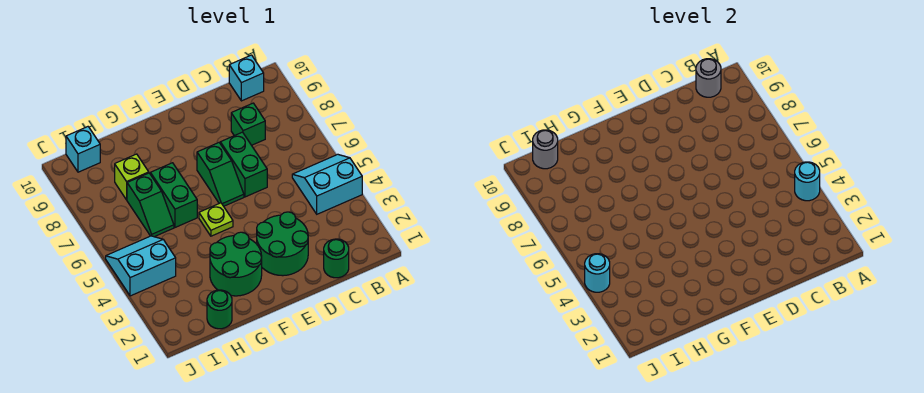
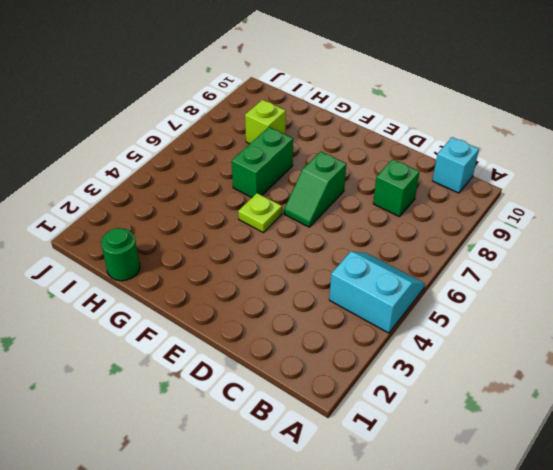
none -> green 1x1 round brick [324,239,349,278]
none -> green 2x2 round brick [257,212,308,276]
none -> green 1x2 brick [220,132,267,197]

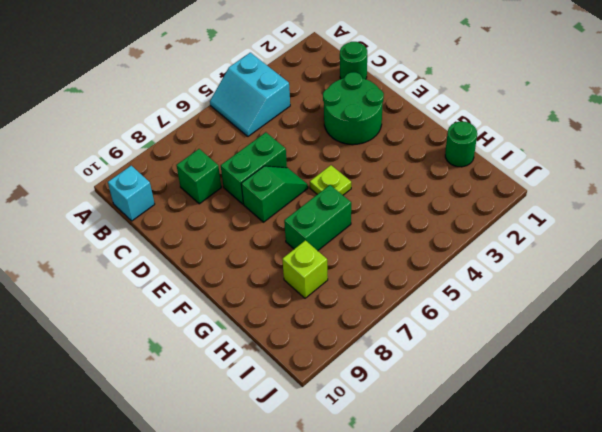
none -> green 2x2 round brick [210,232,262,296]
none -> green 1x2 slope [127,173,174,237]
none -> cyan 2x2 slope [106,236,176,296]

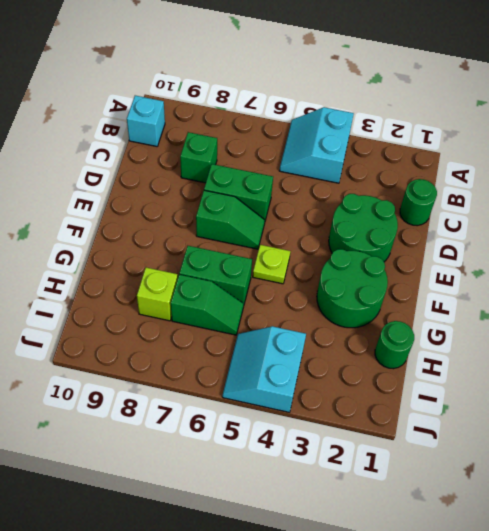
none -> cyan 1x1 brick [66,127,100,172]
none -> cyan 1x1 round brick [795,162,820,201]
none -> grey 1x1 round brick [696,59,721,97]

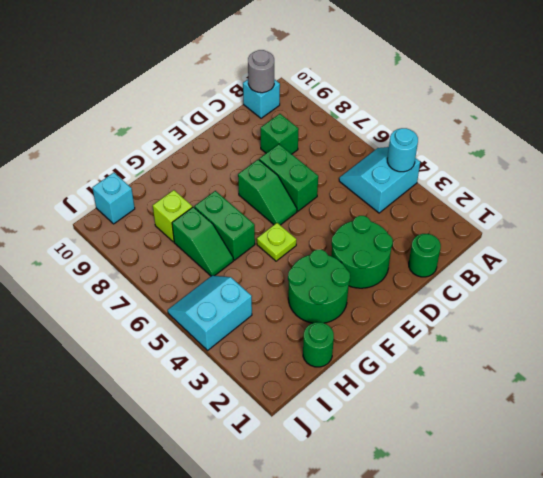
none -> grey 1x1 round brick [533,130,558,169]
none -> cyan 1x1 round brick [585,254,610,292]

